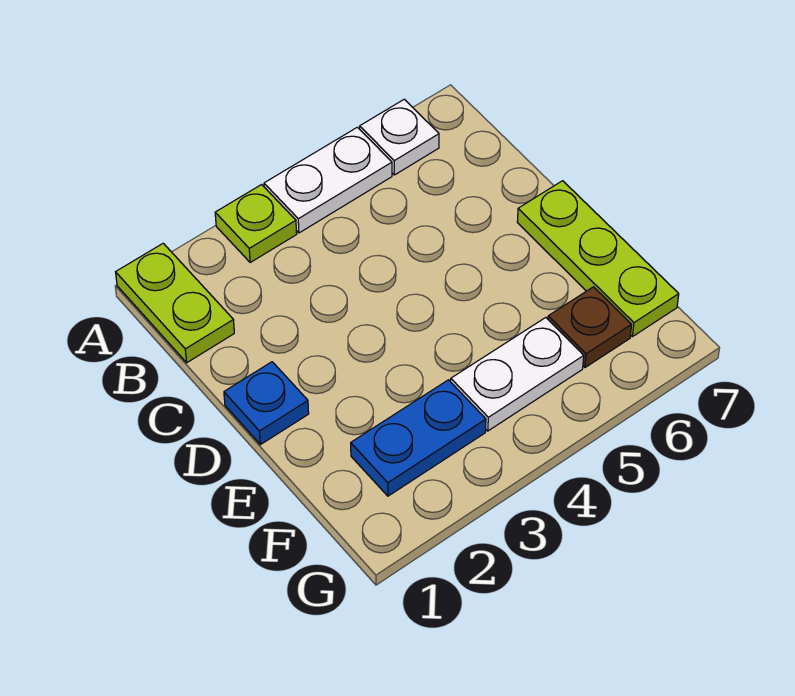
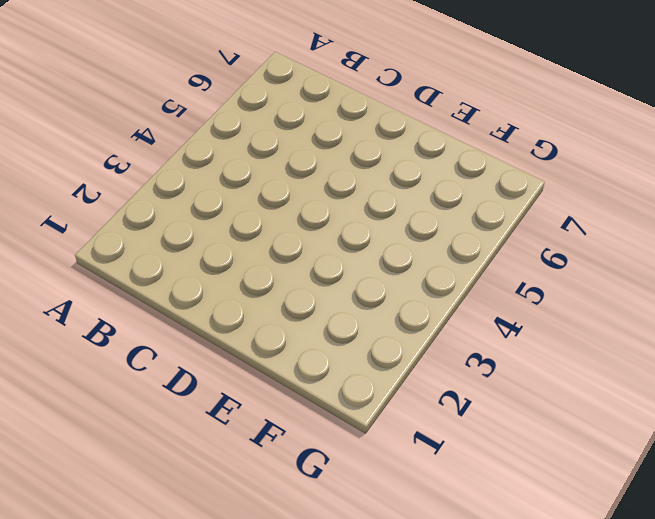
none -> lime 1x2 plate [116,243,234,363]
none -> lime 1x1 plate [215,185,297,263]

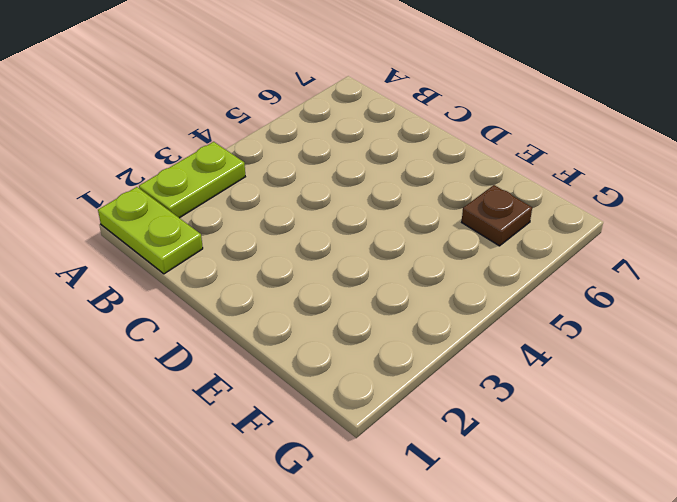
lime 1x2 plate [139,142,245,218] -> lime 1x1 plate [215,185,297,263]
none -> white 1x2 plate [264,127,392,233]
none -> white 1x1 plate [360,99,439,175]

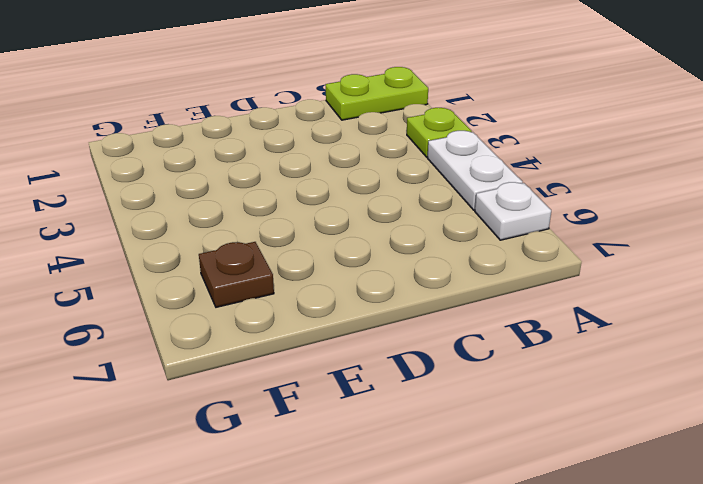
none -> blue 1x1 plate [224,362,309,445]
none -> lime 1x3 plate [517,181,679,337]

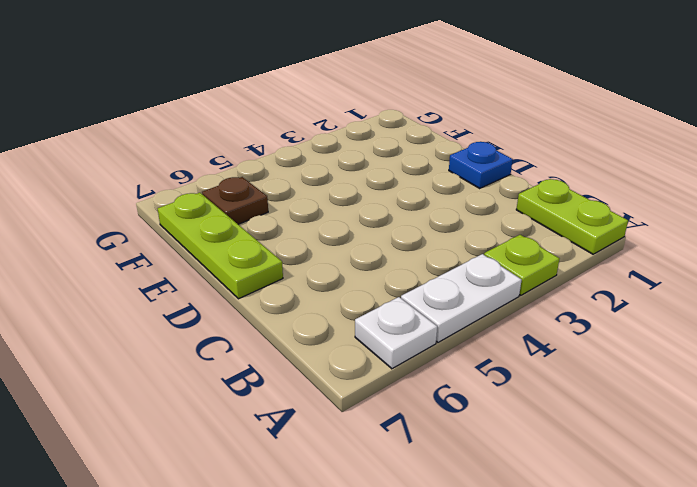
none -> blue 1x2 plate [351,380,486,496]
none -> white 1x2 plate [451,318,584,431]

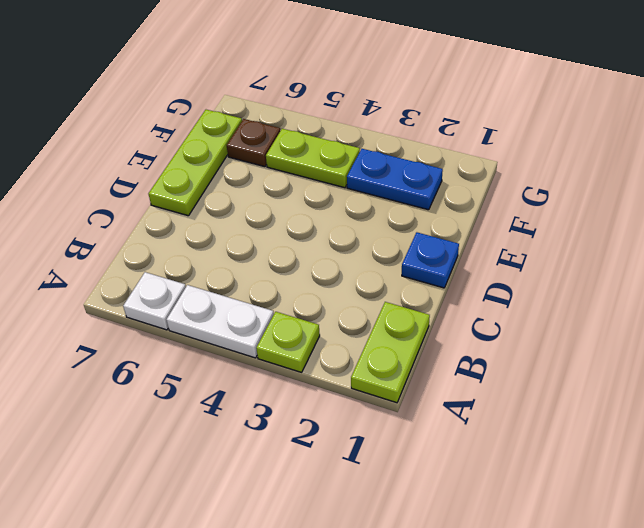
lime 1x2 plate [266,129,360,188] -> white 1x2 plate [451,318,584,431]

